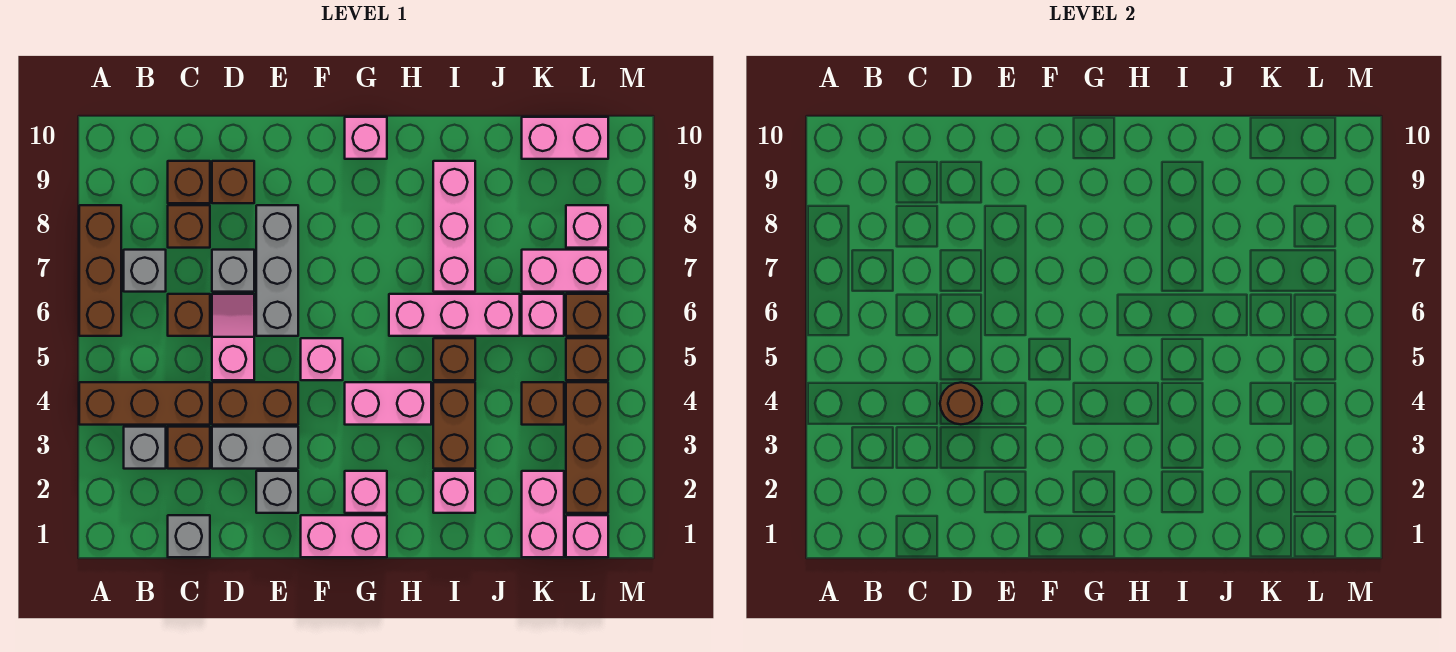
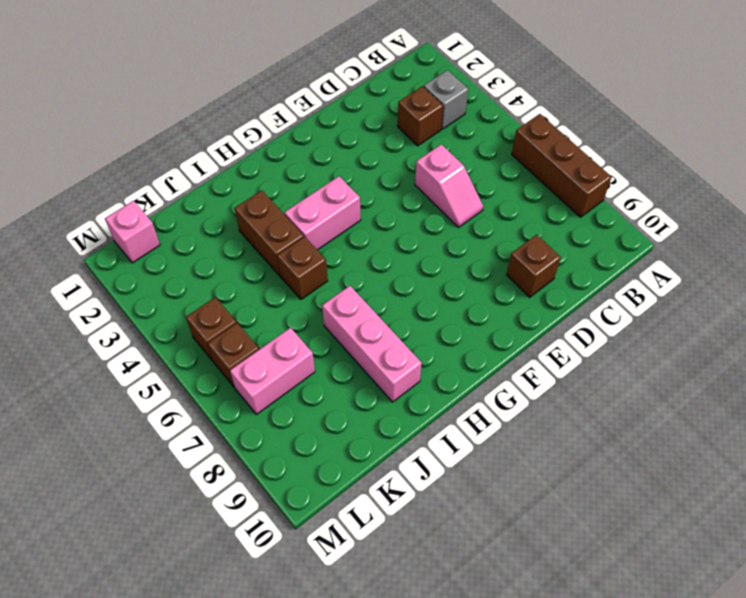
none -> brown 1x3 brick [79,382,210,425]
none -> grey 1x1 brick [124,250,166,292]
none -> grey 1x1 brick [168,515,210,557]
none -> brown 1x1 brick [168,294,210,336]

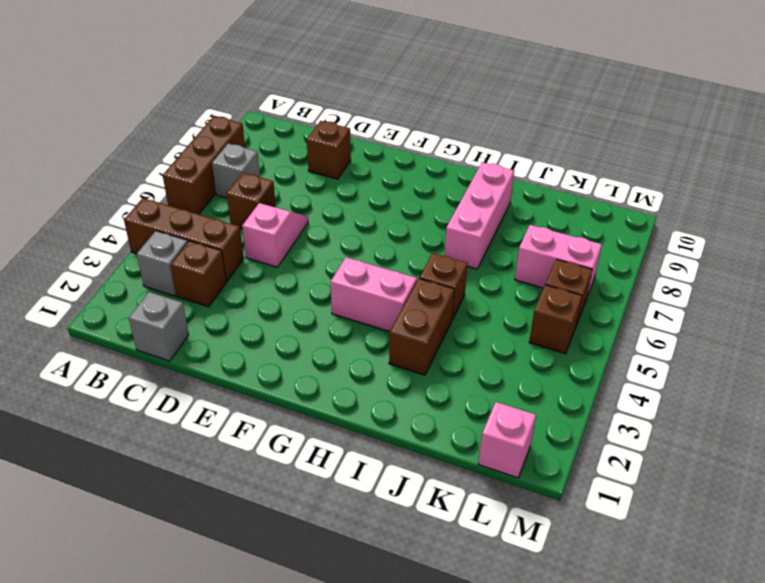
none -> brown 1x1 brick [168,205,210,248]
none -> brown 1x1 brick [168,161,210,203]
none -> grey 1x2 brick [212,427,298,469]
none -> brown 1x2 brick [212,382,298,425]

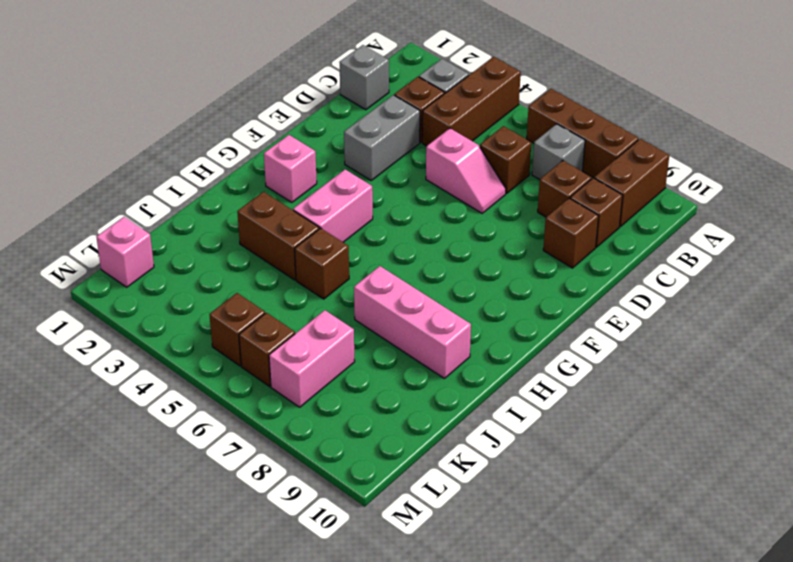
brown 1x2 brick [594,139,669,227] -> brown 1x2 brick moved to [212,382,298,425]
none -> grey 1x1 brick [212,250,254,292]
none -> grey 1x1 brick [256,471,298,513]
none -> grey 1x3 brick [256,205,298,336]
none -> pink 1x2 brick [301,515,387,557]

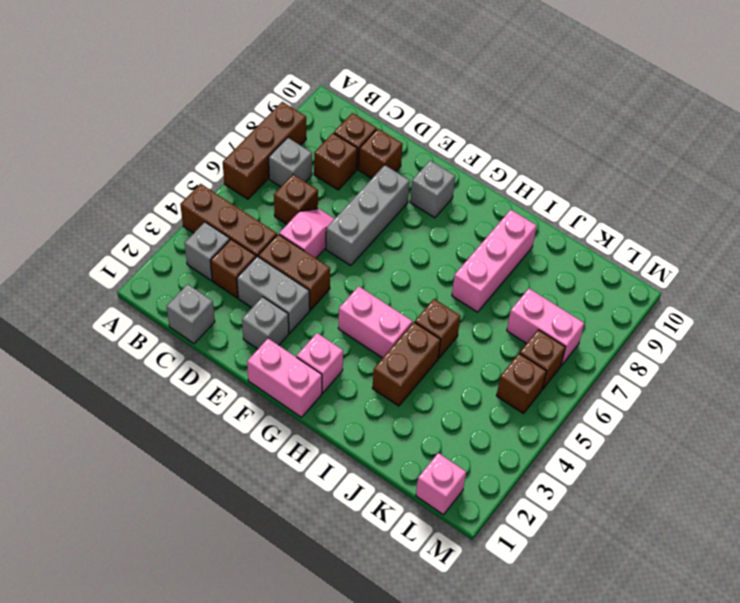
grey 1x1 brick [410,161,455,218] -> grey 1x1 brick moved to [212,250,254,292]
none -> pink 1x1 brick [301,338,343,380]
none -> pink 1x1 brick [345,117,387,159]
none -> pink 1x3 brick [389,294,520,336]
none -> pink 1x1 brick [433,471,475,513]

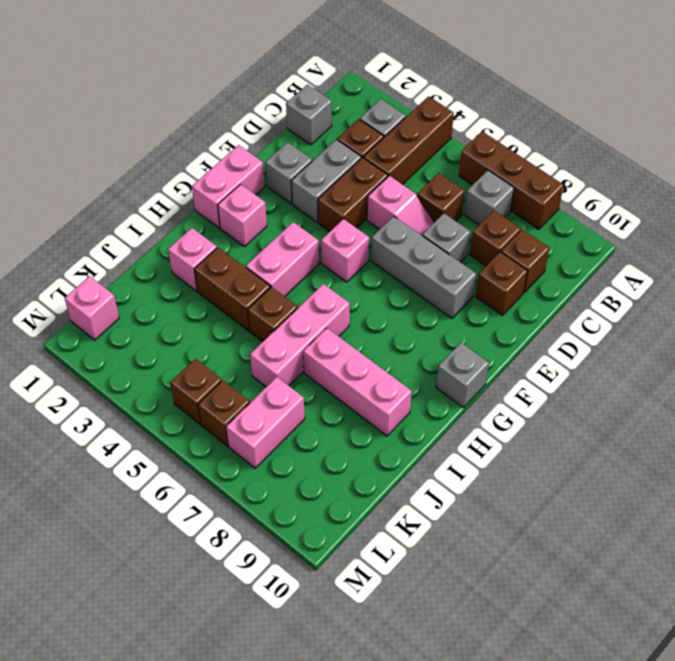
grey 1x1 brick [436,343,489,408] -> pink 1x1 brick [345,117,387,159]
none -> pink 1x2 brick [522,471,564,557]
none -> brown 1x1 brick [522,382,564,425]
none -> pink 1x1 brick [522,294,564,336]
none -> pink 1x2 brick [522,117,608,159]

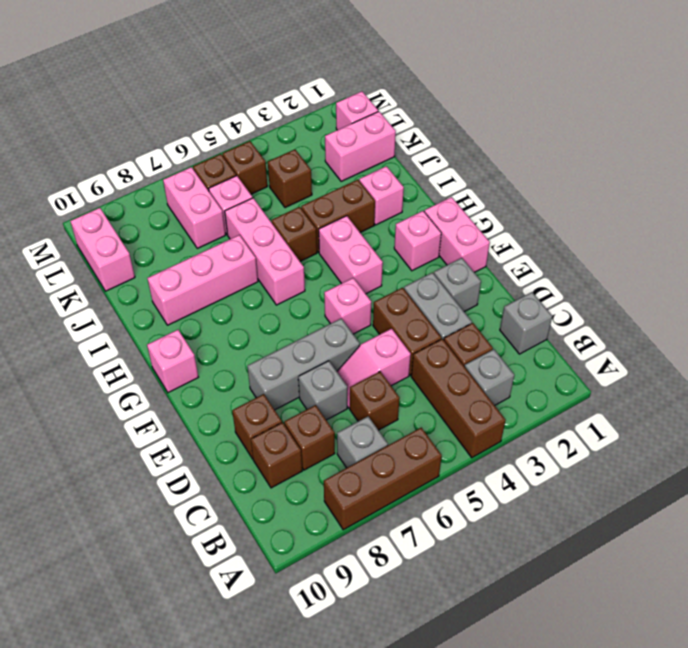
none -> brown 1x3 brick [566,382,608,513]
none -> pink 1x1 brick [566,205,608,248]
none -> brown 1x1 round brick [940,382,982,424]

